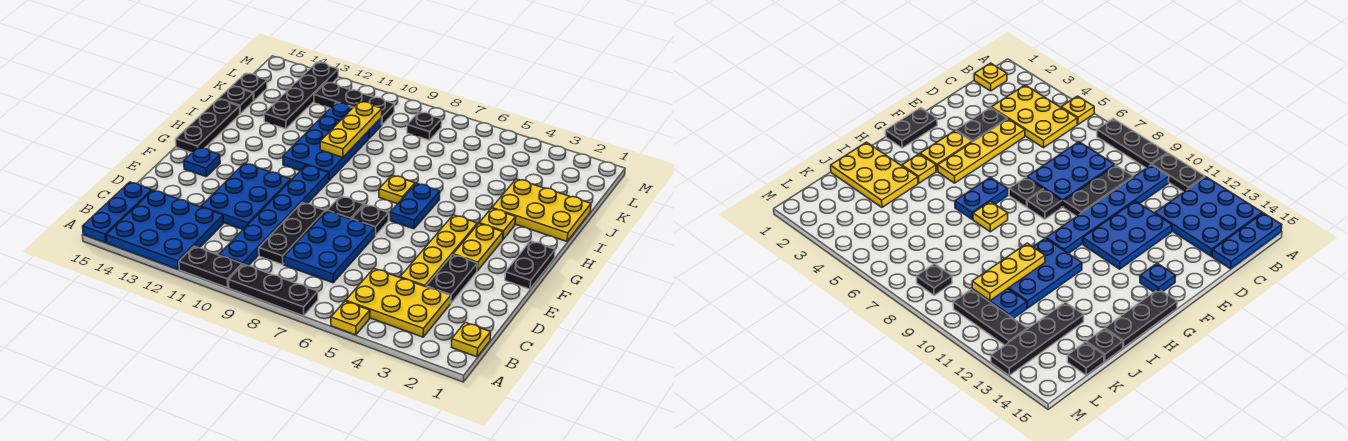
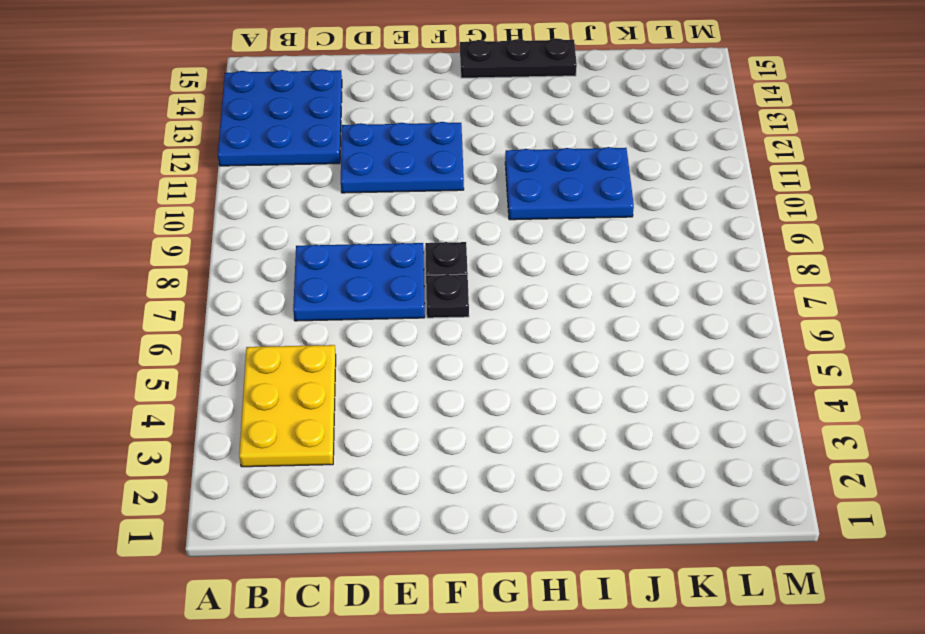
none -> yellow 1x1 plate [331,301,370,335]
none -> black 1x3 plate [229,264,318,316]
none -> black 1x2 plate [179,246,242,288]
none -> blue 1x3 plate [83,182,152,243]

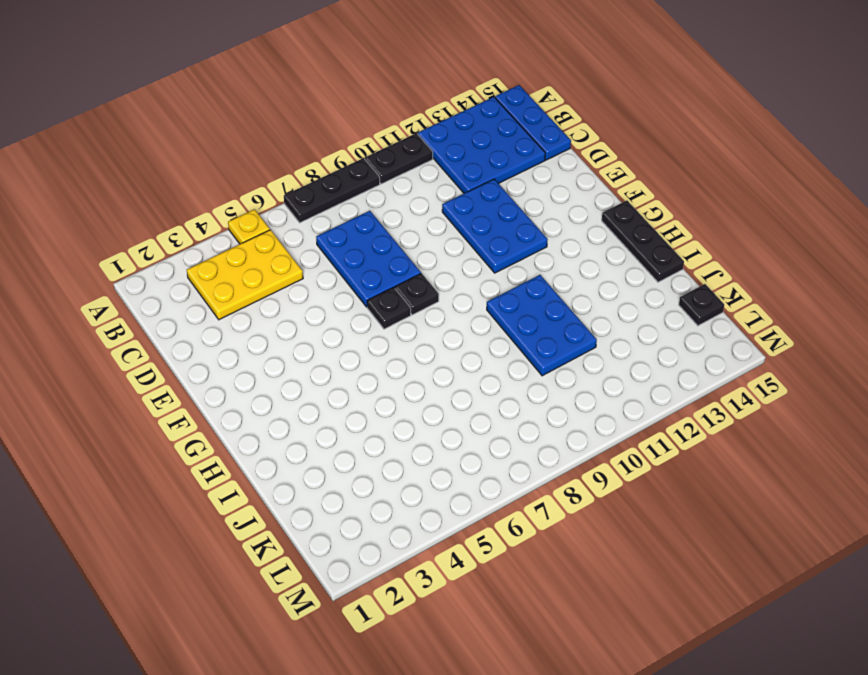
none -> yellow 1x1 plate [452,323,491,357]
none -> blue 1x6 plate [219,165,329,266]
none -> black 1x3 plate [259,203,325,265]
none -> black 1x2 plate [426,255,477,303]

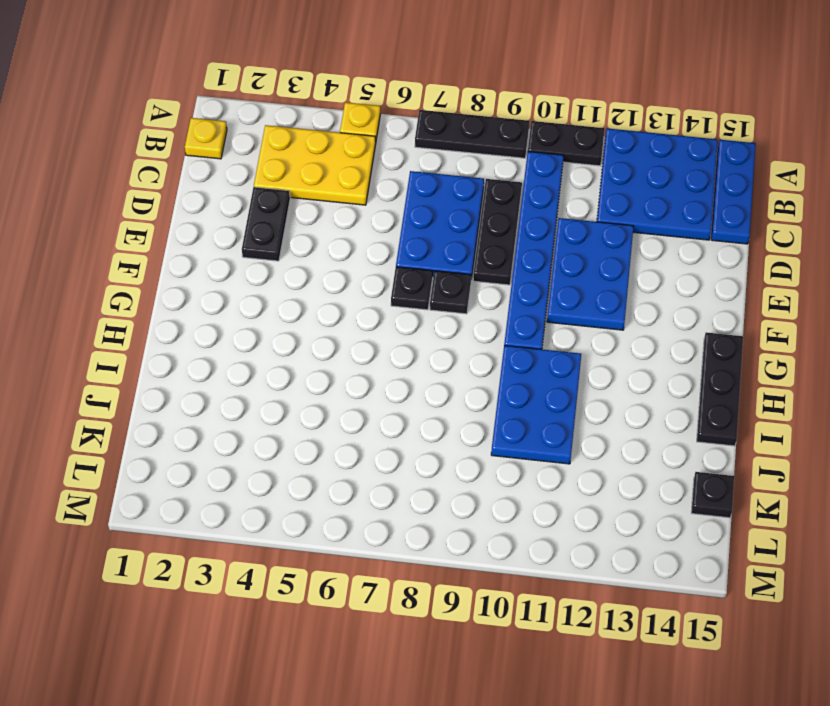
none -> yellow 1x4 plate [400,215,477,287]
none -> black 1x2 plate [505,241,555,289]
none -> yellow 1x2 plate [453,224,503,271]
none -> blue 1x1 plate [184,147,220,177]

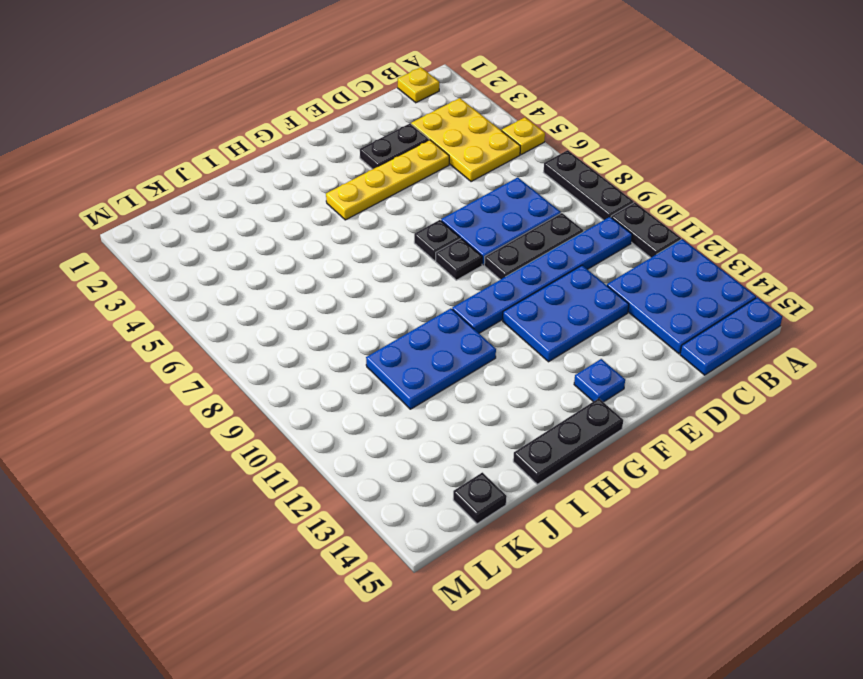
none -> black 1x2 plate [505,241,555,289]
none -> yellow 1x2 plate [453,224,503,271]
none -> blue 1x2 plate [390,183,440,229]
none -> yellow 1x1 plate [479,208,516,239]

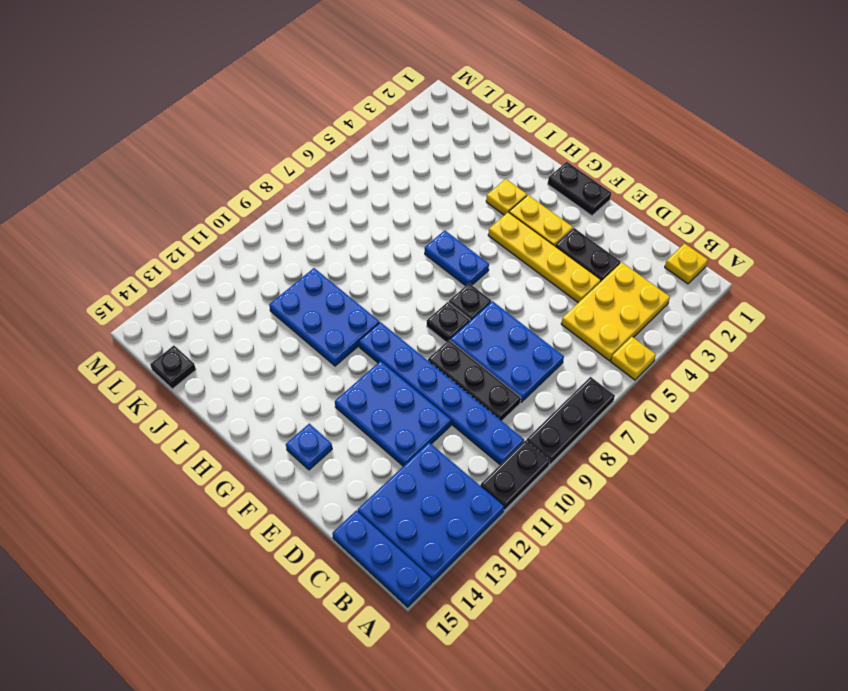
none -> black 1x3 plate [176,99,240,153]
none -> yellow 1x1 plate [379,175,415,204]
none -> yellow 2x3 plate [492,179,591,241]
none -> black 1x4 plate [264,62,338,129]

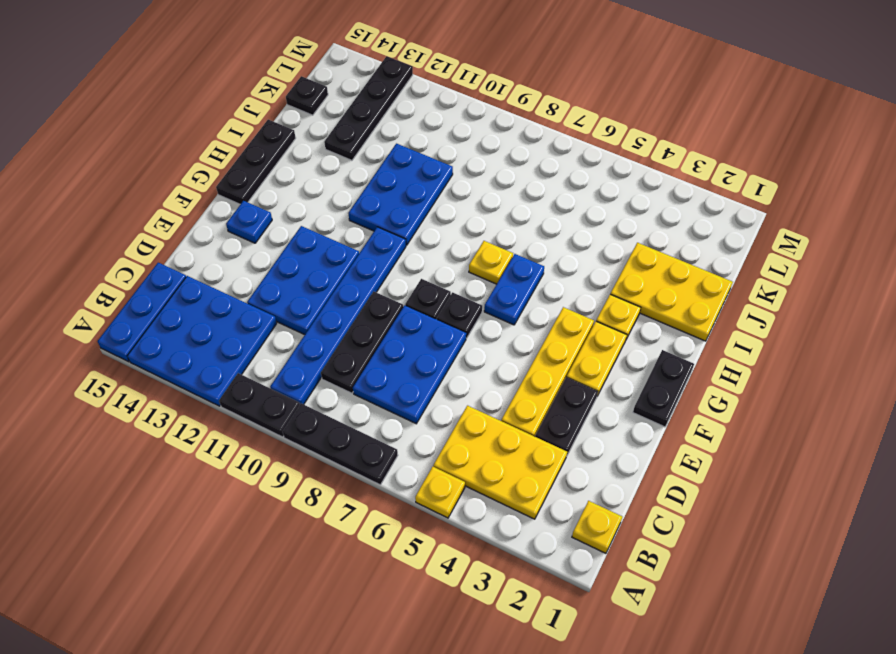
none -> black 1x1 plate [219,86,254,114]
none -> blue 1x2 plate [324,103,382,138]
none -> black 1x1 plate [407,112,442,140]
none -> black 1x3 plate [314,82,394,125]

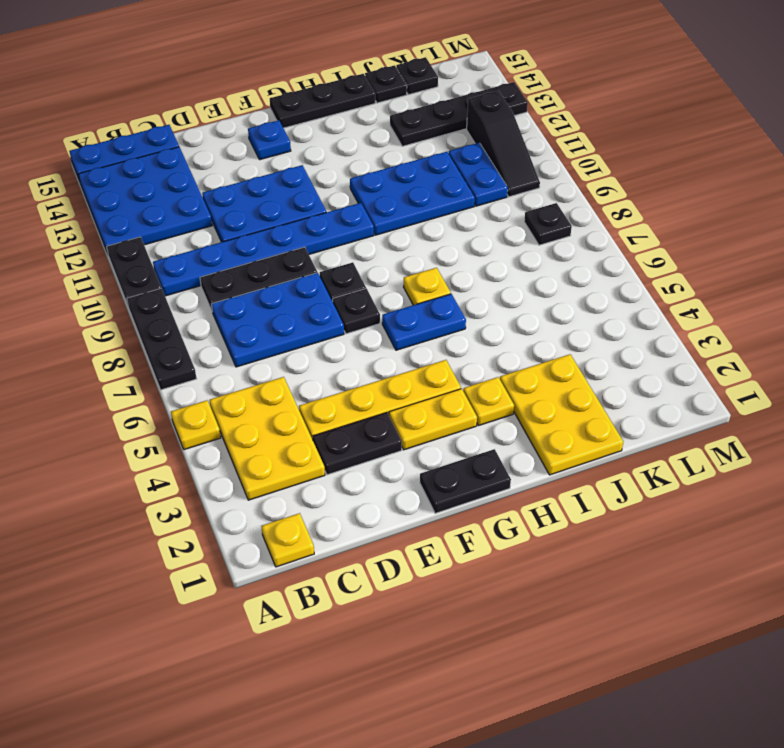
black 1x3 slope [467,91,540,197] -> black 1x3 plate [314,82,394,125]
none -> yellow 1x3 plate [320,101,382,157]

